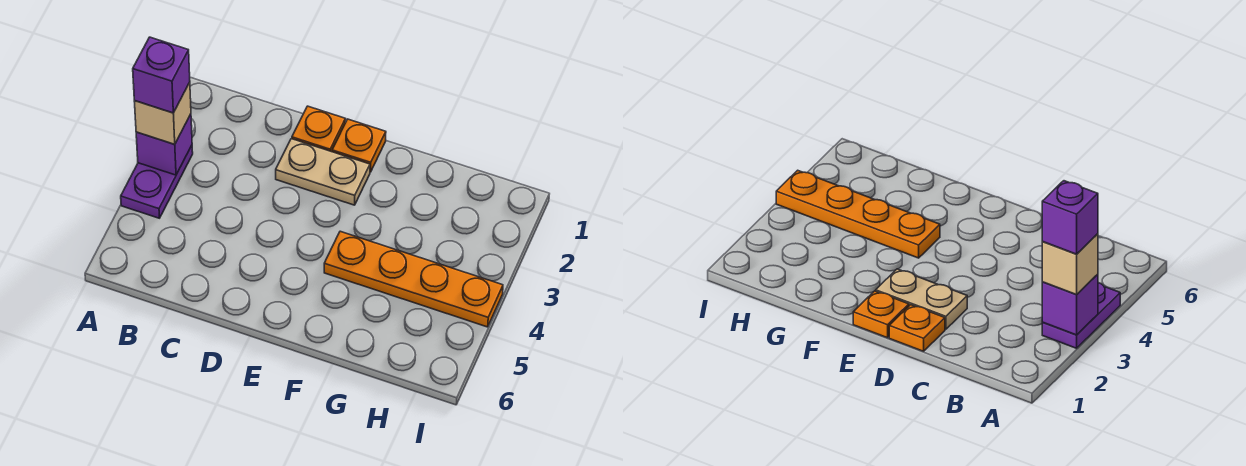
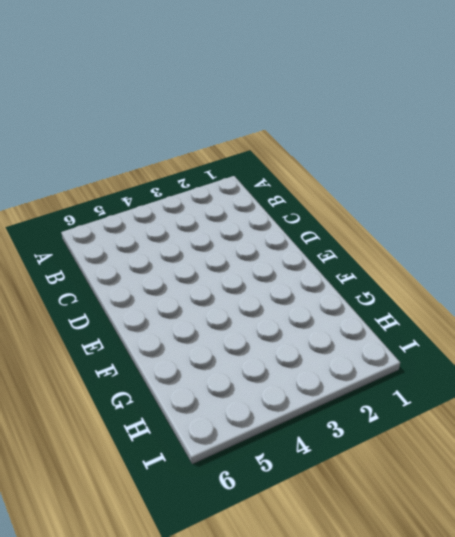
none -> purple 1x2 plate [121,145,193,218]
none -> orange 1x1 plate [292,106,346,152]

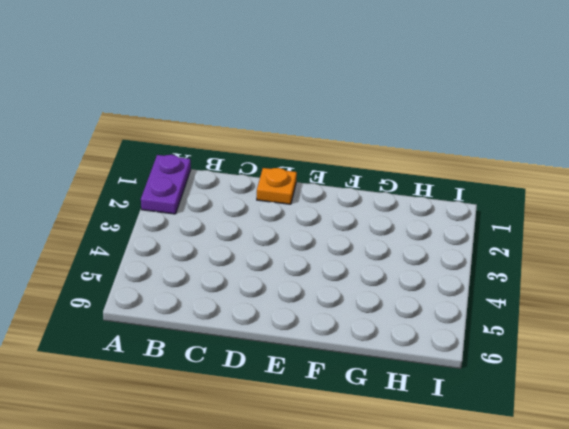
purple 1x2 plate [141,155,191,214] -> purple 1x2 plate moved to [121,145,193,218]
none -> tan 1x2 plate [276,139,370,205]
none -> orange 1x1 plate [332,119,386,172]

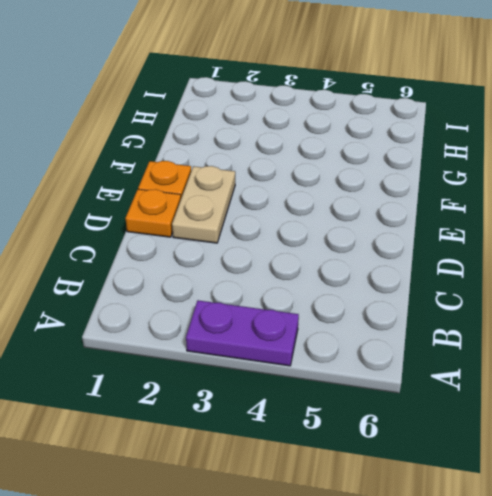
none -> orange 1x4 plate [324,231,503,327]
none -> purple 1x1 brick [136,114,192,175]

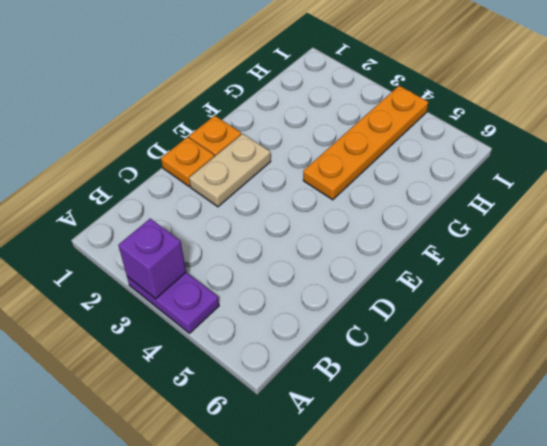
none -> tan 1x1 brick [134,82,191,144]
none -> purple 1x1 brick [133,37,190,113]

